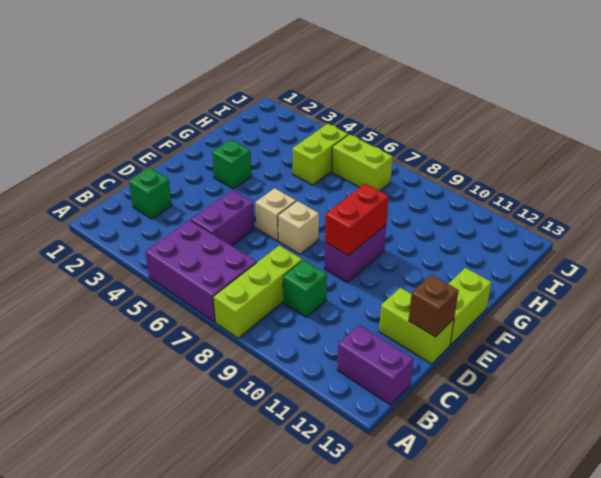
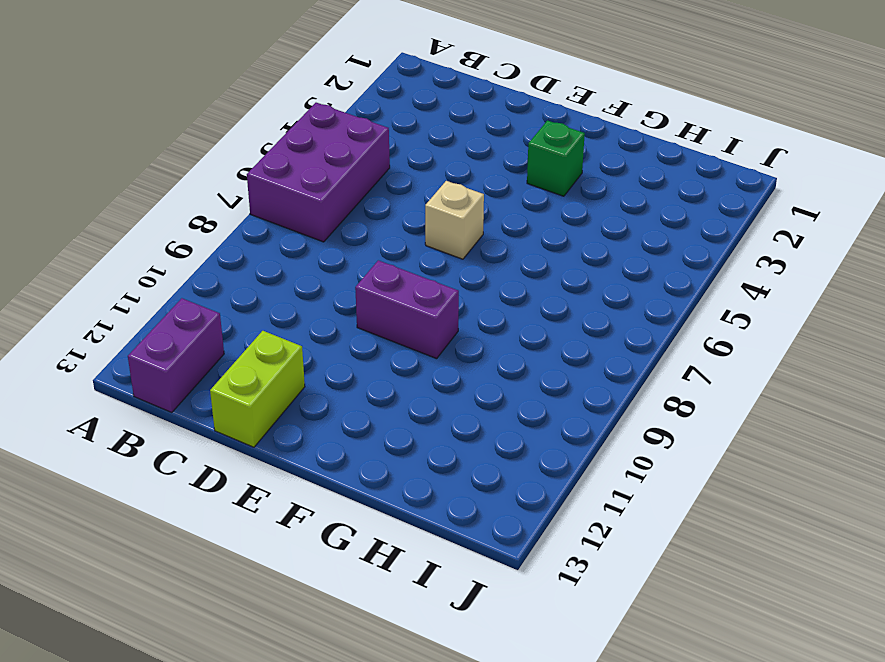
none -> lime 1x3 brick [214,245,302,338]
none -> green 1x1 brick [129,168,172,219]
none -> purple 1x2 brick [191,190,255,246]

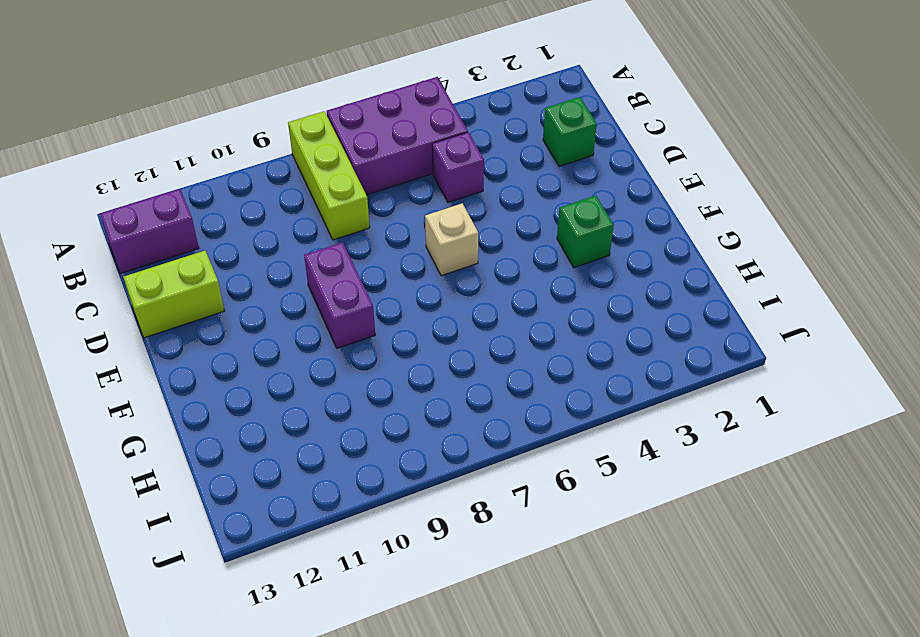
purple 1x1 brick [432,132,484,202] -> purple 1x2 brick [191,190,255,246]
none -> green 1x1 brick [283,260,327,317]
none -> tan 1x1 brick [278,201,319,254]
none -> lime 1x2 brick [449,268,492,345]

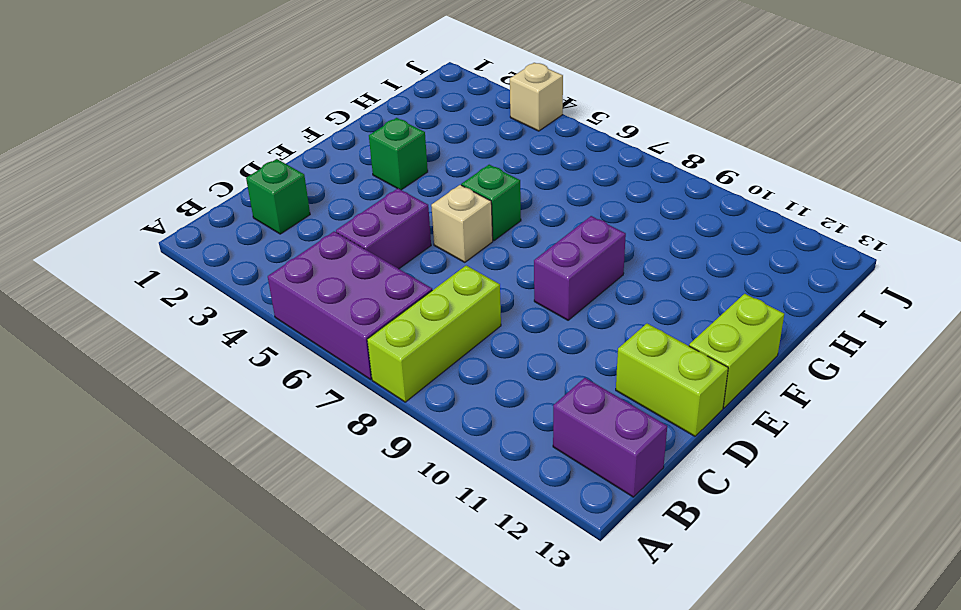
green 1x1 brick [461,165,521,241] -> green 1x1 brick moved to [283,260,327,317]
tan 1x1 brick [510,63,563,131] -> tan 1x1 brick moved to [278,201,319,254]
none -> lime 1x2 brick [292,124,348,185]
none -> lime 1x2 brick [332,134,393,191]
none -> brown 1x1 brick [409,275,459,337]

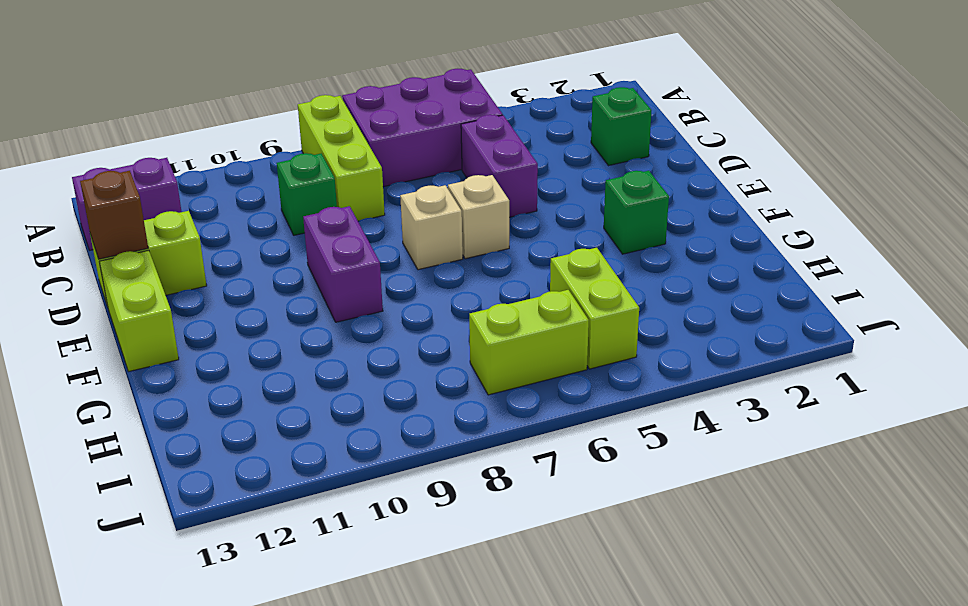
none -> red 1x2 brick [325,184,389,256]

